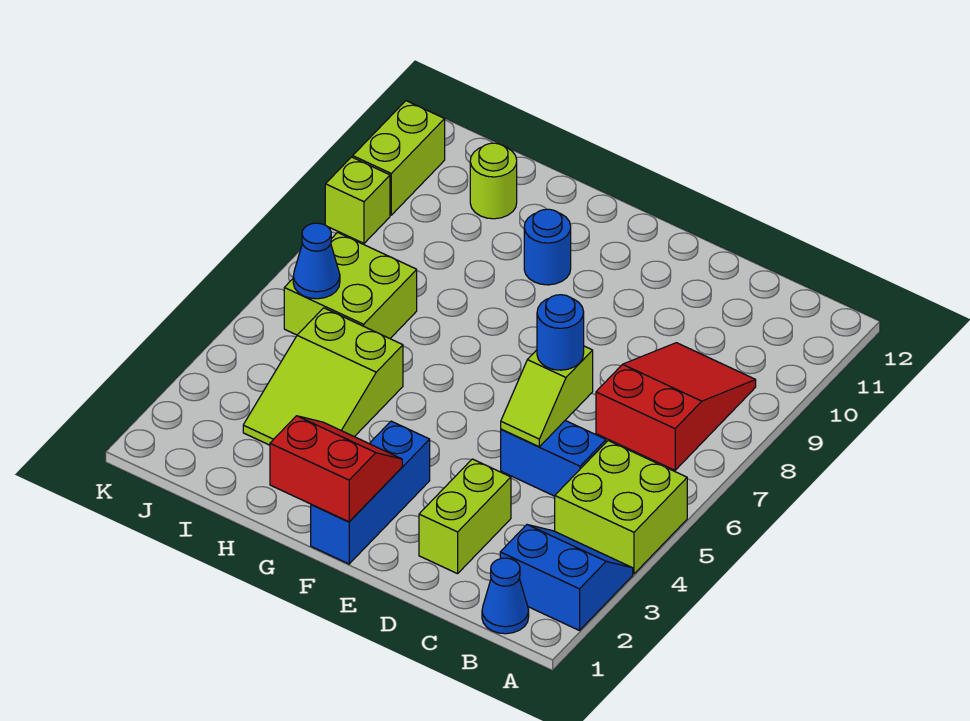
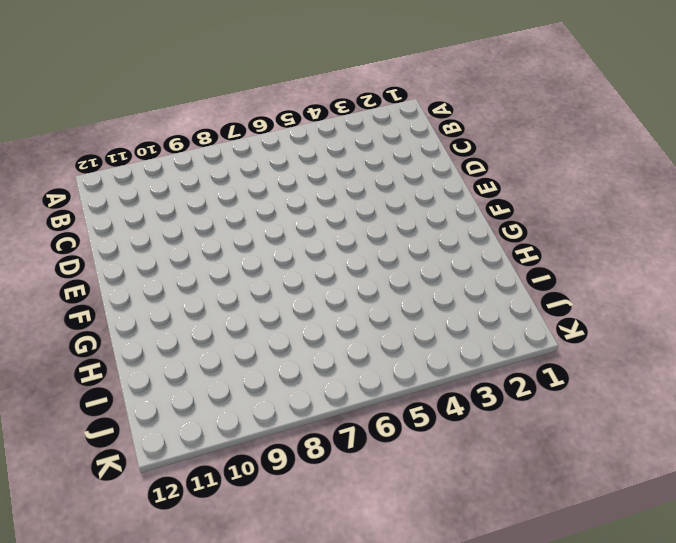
none -> blue 2x2 slope [500,525,633,631]
none -> lime 2x2 brick [555,441,687,574]
none -> blue 1x1 cone [482,558,529,634]

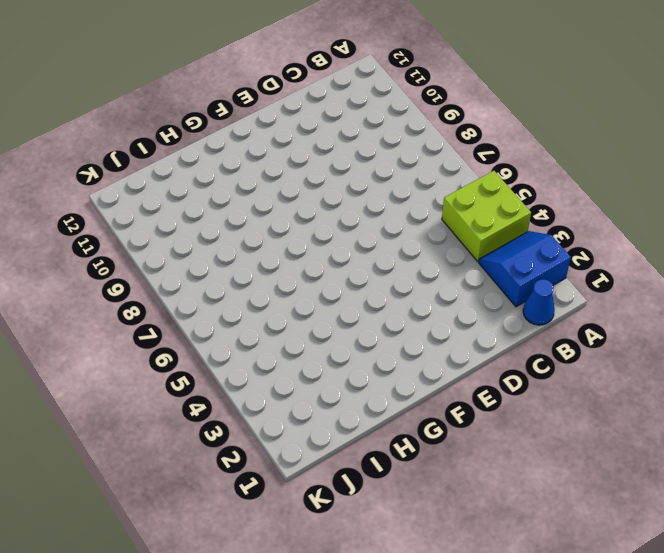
none -> red 2x3 slope [596,343,756,470]
none -> blue 1x2 brick [501,421,606,496]
none -> lime 1x2 brick [419,459,511,574]

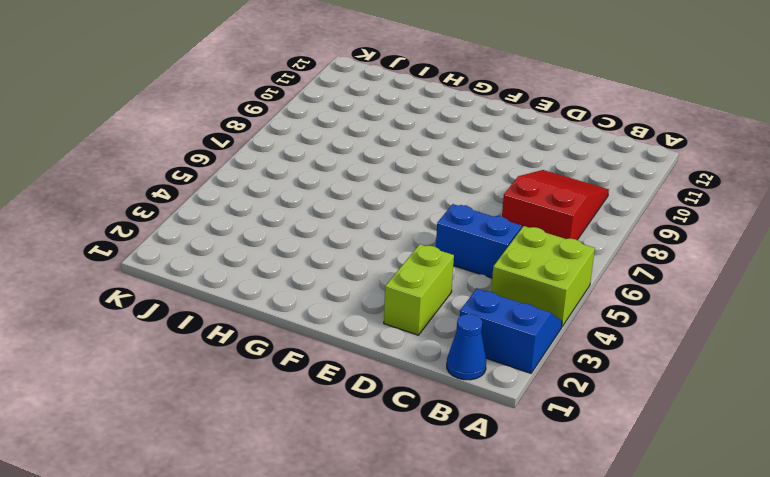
none -> blue 1x3 brick [311,421,430,564]
none -> blue 1x1 round brick [524,209,571,285]
none -> lime 2x3 slope [243,308,403,445]

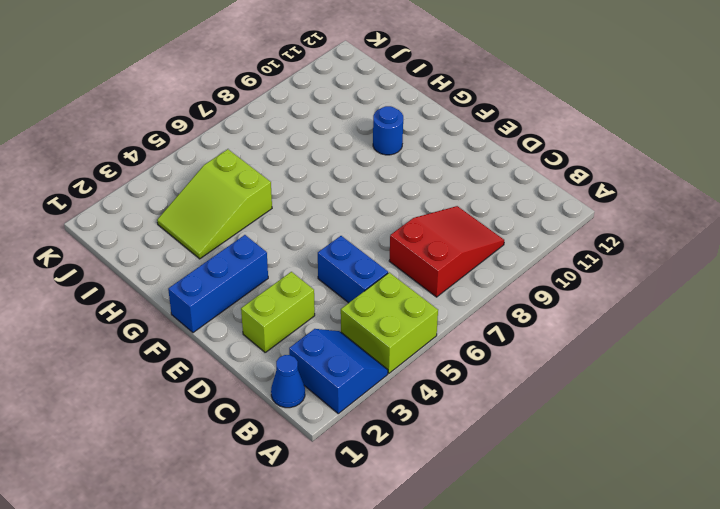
none -> lime 2x2 brick [284,232,417,338]
none -> lime 1x1 round brick [470,143,517,219]
none -> lime 1x1 brick [325,157,390,243]

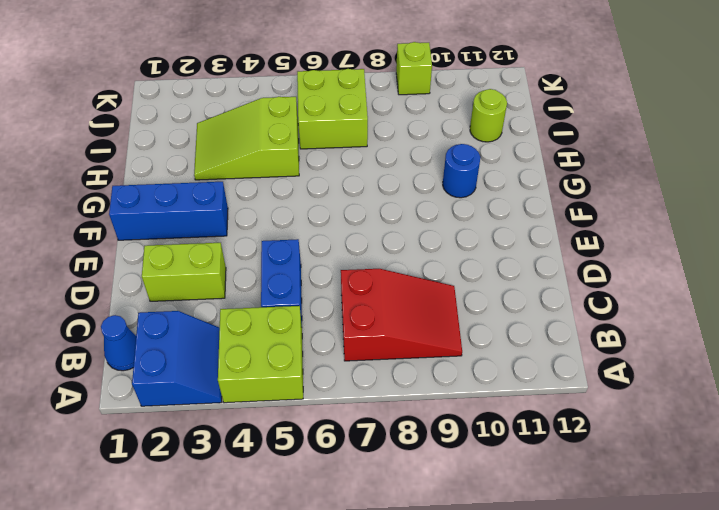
none -> lime 1x2 brick [353,101,445,215]
none -> lime 1x2 slope [501,346,593,447]
none -> red 2x2 slope [270,416,402,522]

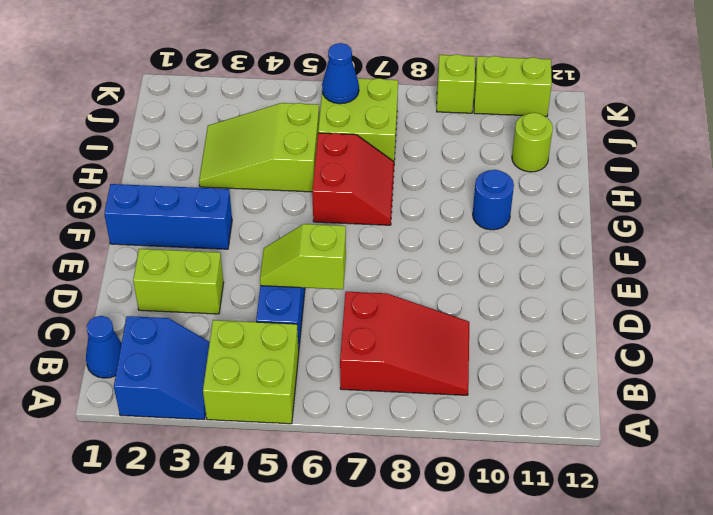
red 2x2 slope [312,133,394,225] -> red 2x2 slope moved to [270,416,402,522]
none -> blue 1x1 round brick [537,295,584,370]

